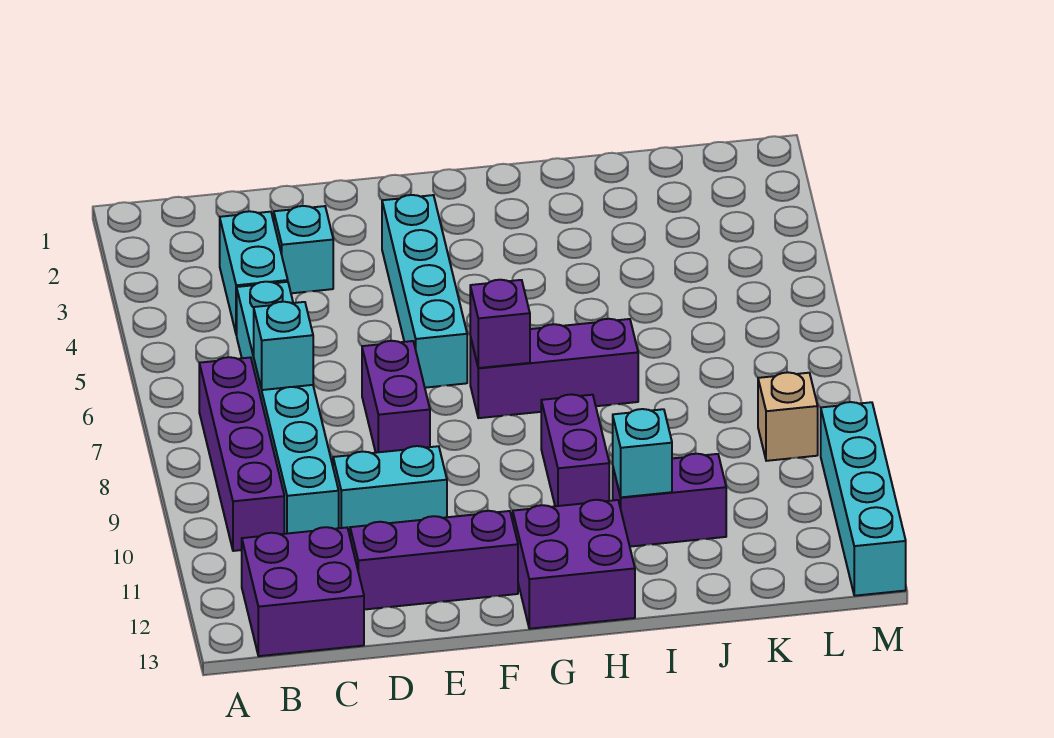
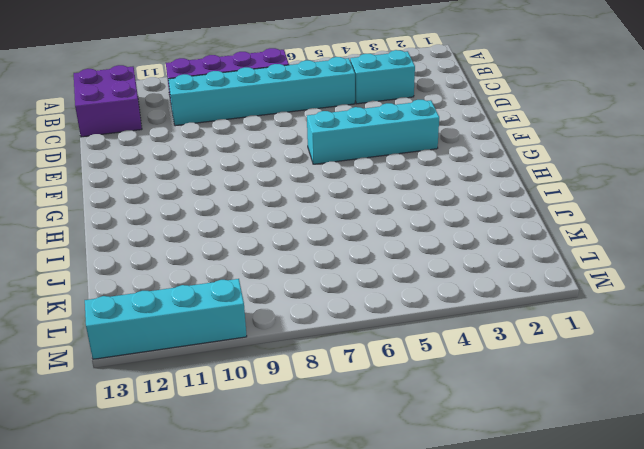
none -> cyan 1x1 brick [274,206,333,293]
none -> cyan 1x2 brick [333,446,447,536]
none -> purple 1x3 brick [350,511,518,610]

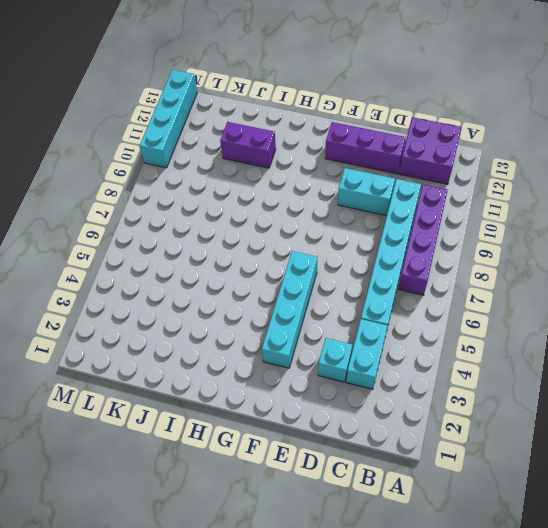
none -> purple 1x2 brick [362,341,430,453]
none -> purple 1x3 brick [470,319,638,418]
none -> purple 2x2 brick [513,500,635,629]

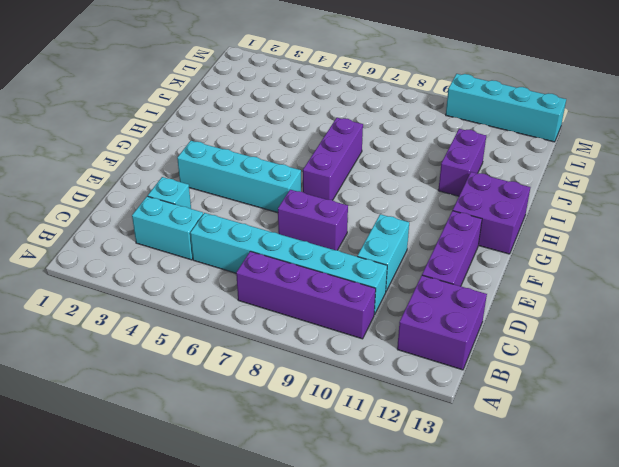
none -> purple 1x2 brick [541,394,609,506]
none -> tan 1x1 brick [758,372,818,461]
none -> cyan 1x1 brick [254,302,313,390]

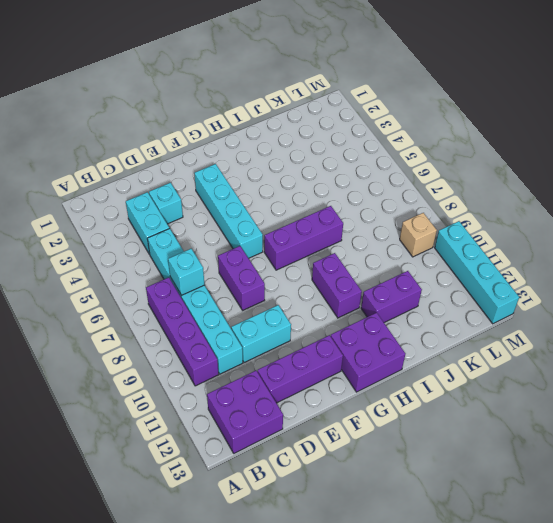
none -> purple 1x1 brick [470,280,530,368]
none -> cyan 1x1 brick [613,409,672,497]

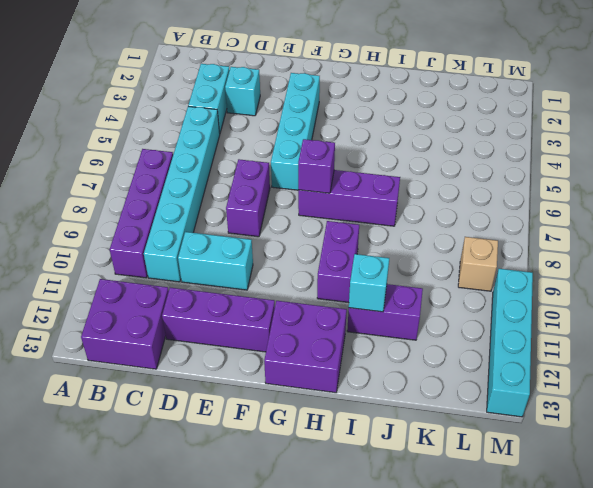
none -> cyan 1x1 brick [254,302,313,390]

